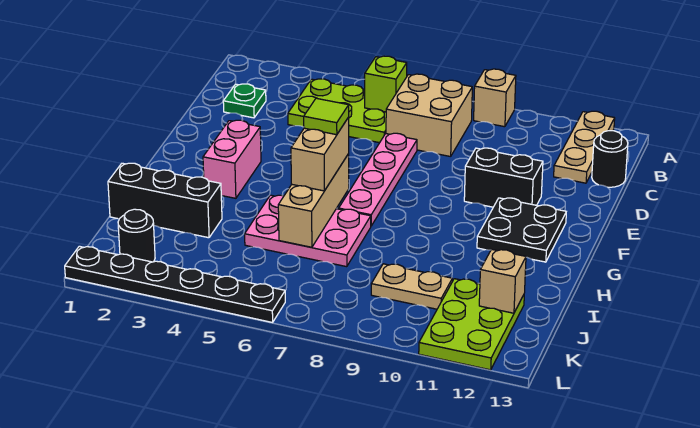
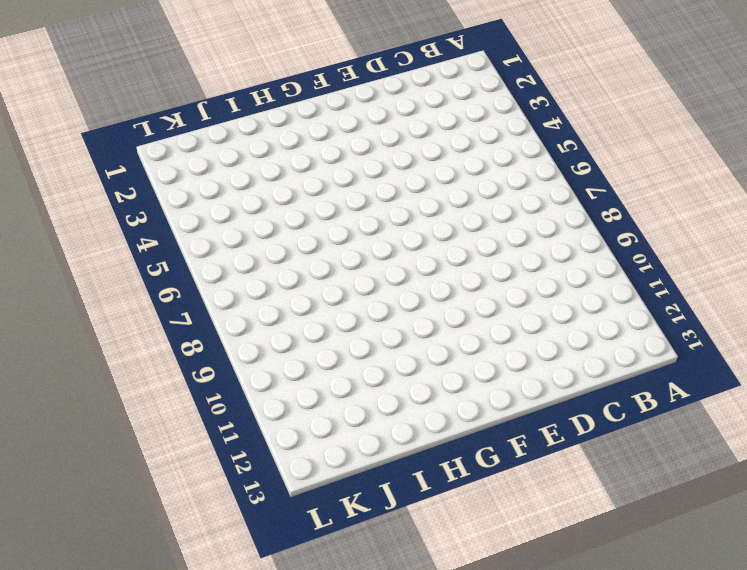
none -> tan 1x1 brick [474,69,516,127]
none -> tan 1x3 plate [554,111,615,183]
none -> lime 2x3 plate [288,79,386,143]

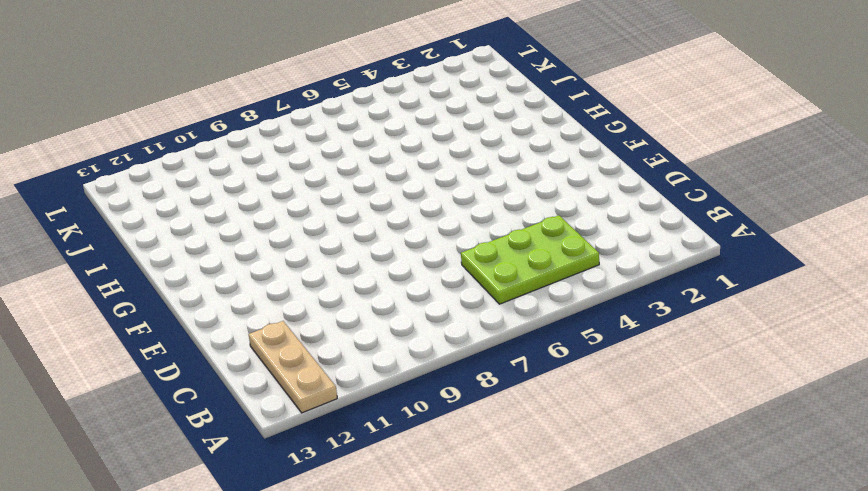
none -> tan 1x1 brick [474,69,516,127]
none -> tan 2x2 brick [386,74,472,157]
none -> green 1x1 plate [223,84,266,118]

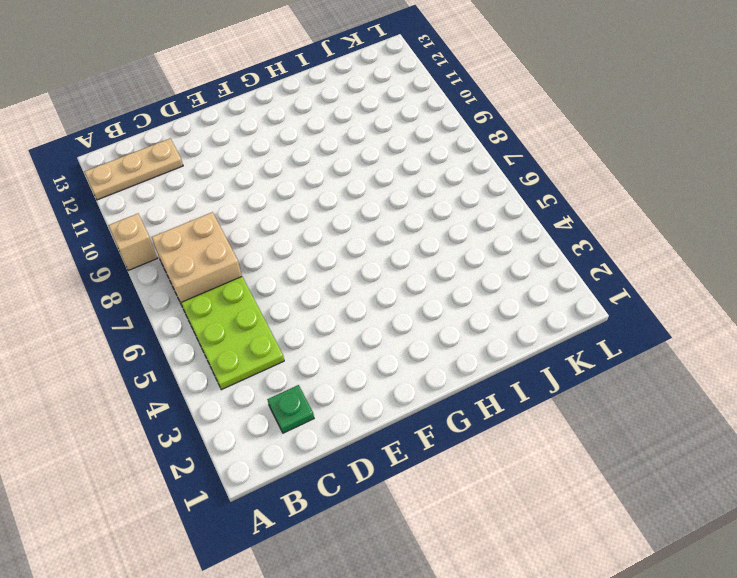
none -> black 1x1 round brick [592,131,628,187]
none -> pink 1x4 plate [339,133,417,226]
none -> black 1x2 brick [464,148,543,207]

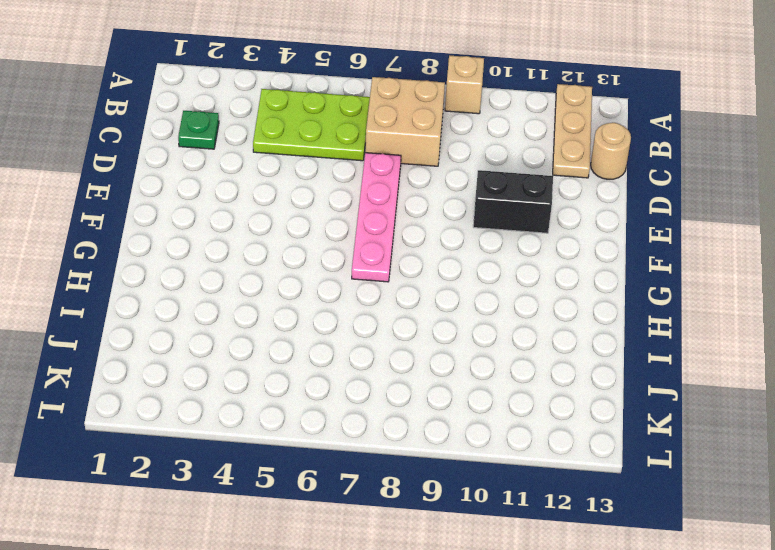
tan 1x1 round brick [591,123,631,179] -> black 1x1 round brick [592,131,628,187]
none -> pink 1x2 brick [203,120,261,198]
none -> black 2x2 plate [477,198,566,262]
none -> pink 2x3 plate [245,195,371,267]

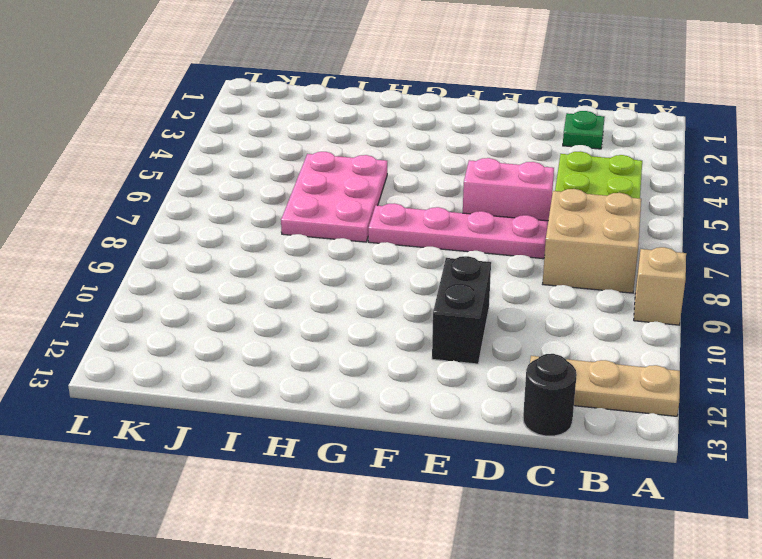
pink 1x2 brick [463,158,554,221] -> pink 1x2 brick moved to [203,120,261,198]
none -> black 2x2 plate [477,198,566,262]
none -> black 1x3 brick [108,163,222,238]
none -> tan 1x2 plate [371,264,452,309]

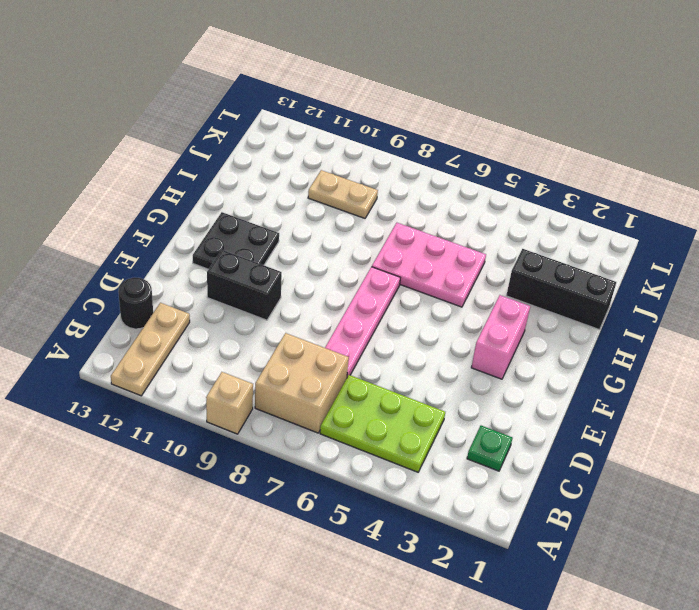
none -> lime 2x3 plate [419,279,524,370]
none -> black 1x1 round brick [118,209,155,262]
none -> black 1x6 plate [65,246,285,322]

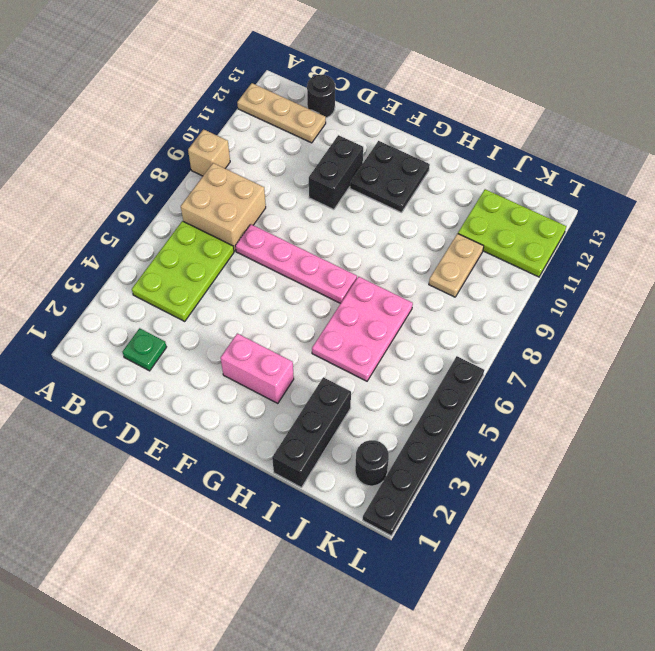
none -> lime 1x1 brick [365,56,407,112]
none -> tan 1x3 brick [278,154,349,247]
none -> tan 1x1 brick [479,249,526,313]

